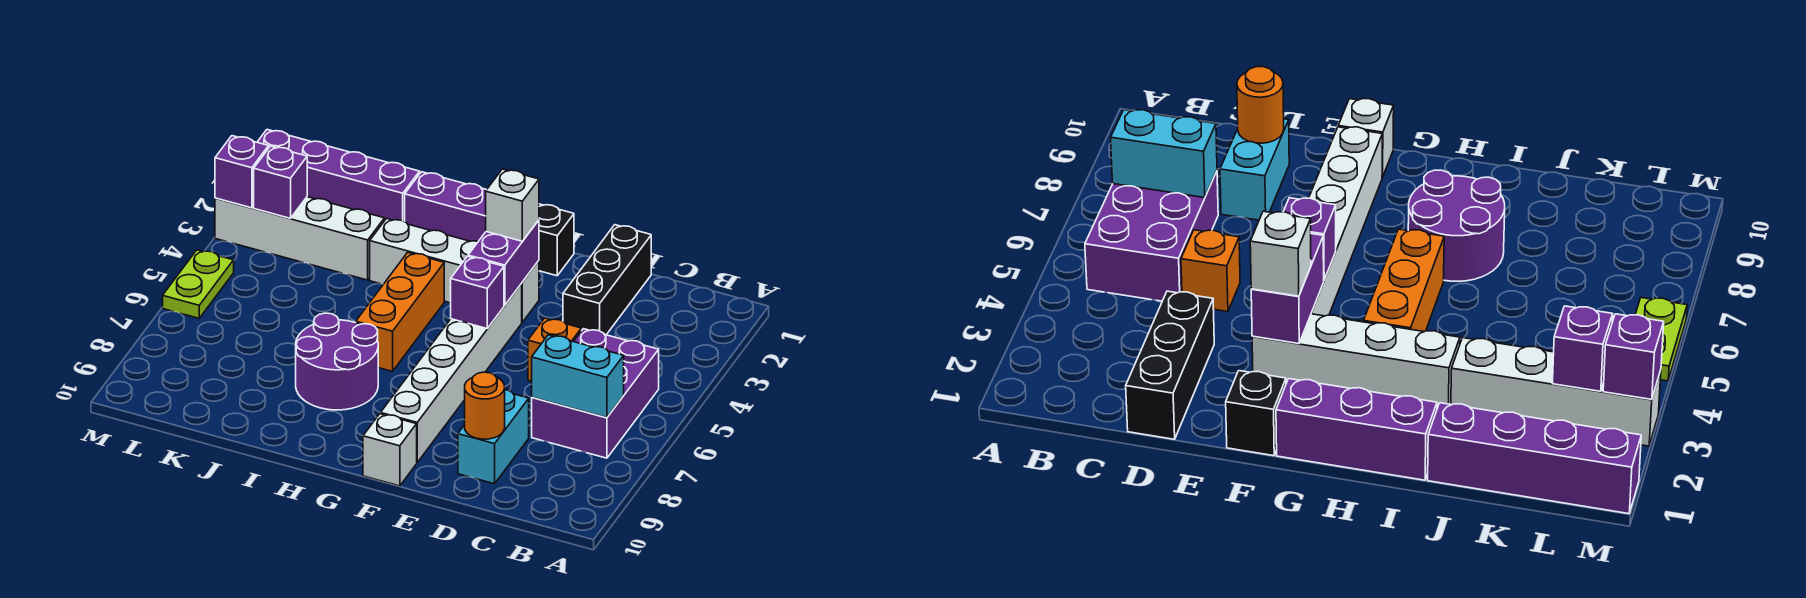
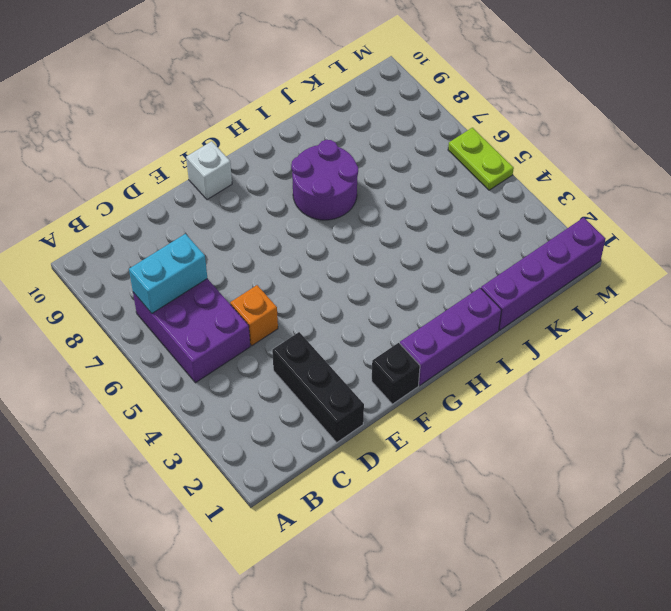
none -> cyan 1x2 brick [458,390,529,484]
none -> white 1x4 brick [370,219,539,322]
none -> white 1x6 brick [381,284,522,462]

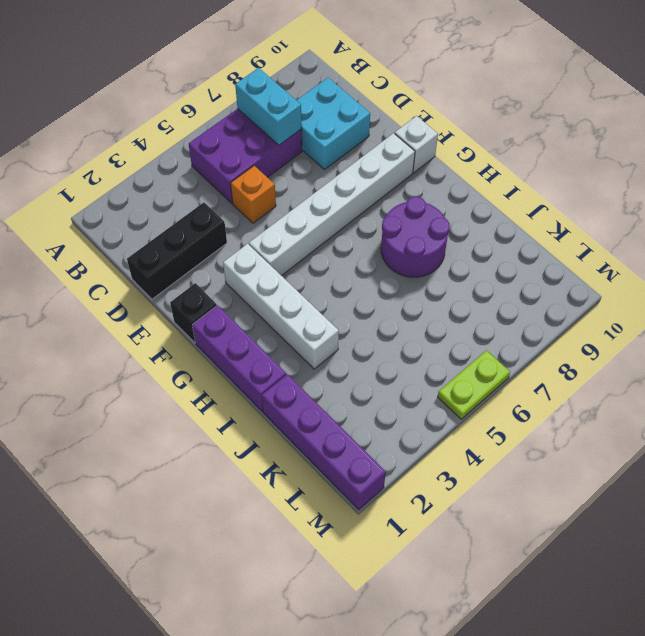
cyan 2x2 brick [296,78,370,170] -> cyan 1x2 brick [458,390,529,484]
none -> orange 1x3 brick [356,252,444,371]
none -> white 1x4 brick [215,197,384,280]
none -> orange 1x1 round brick [465,372,505,439]

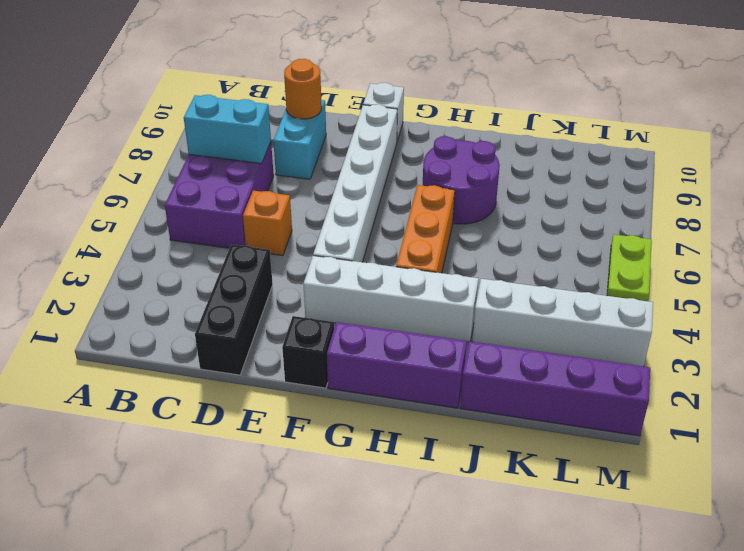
none -> purple 1x2 brick [468,220,539,305]
none -> purple 1x1 brick [451,256,504,328]
none -> purple 1x1 brick [254,146,307,218]

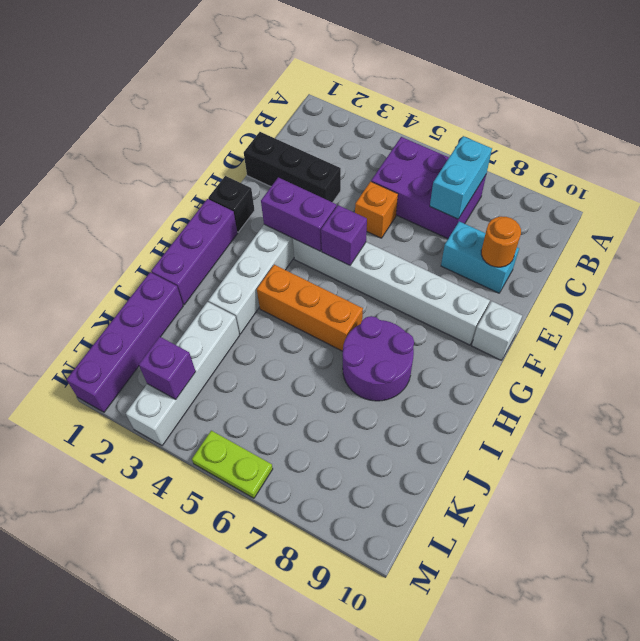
none -> purple 1x1 brick [215,136,269,208]
none -> white 1x1 brick [486,169,539,241]

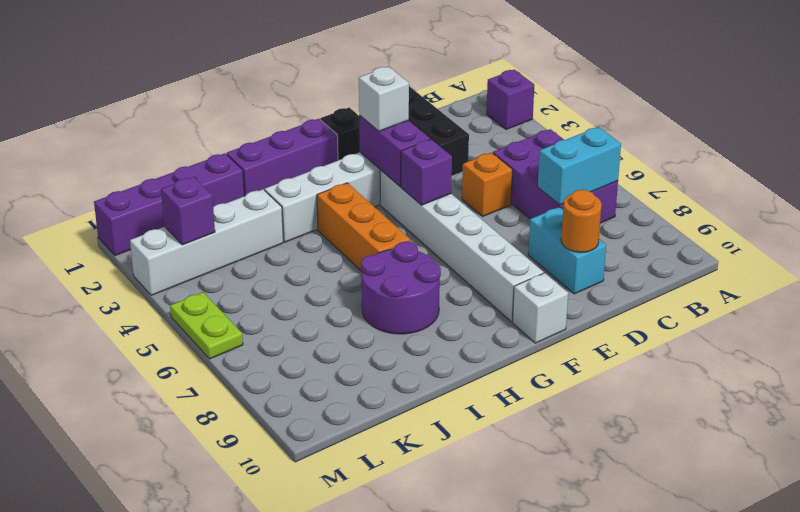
purple 1x1 brick [487,70,534,130] -> purple 1x1 brick moved to [215,136,269,208]

